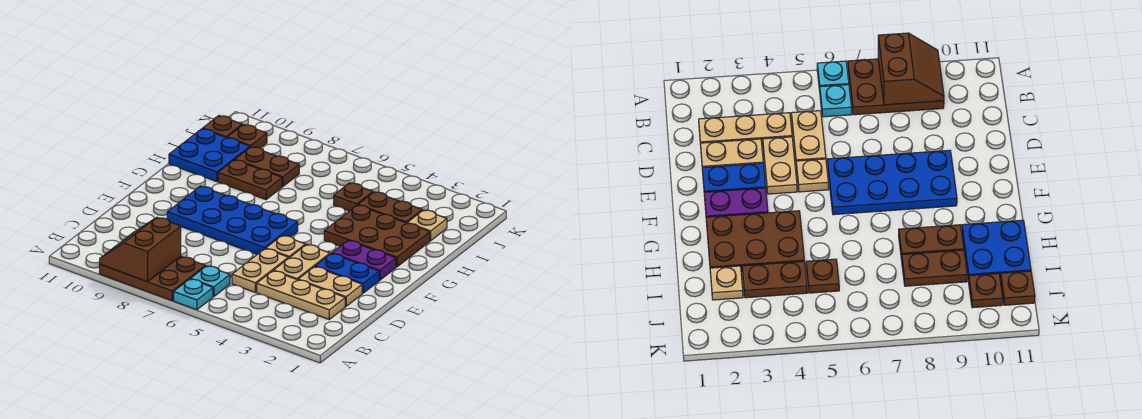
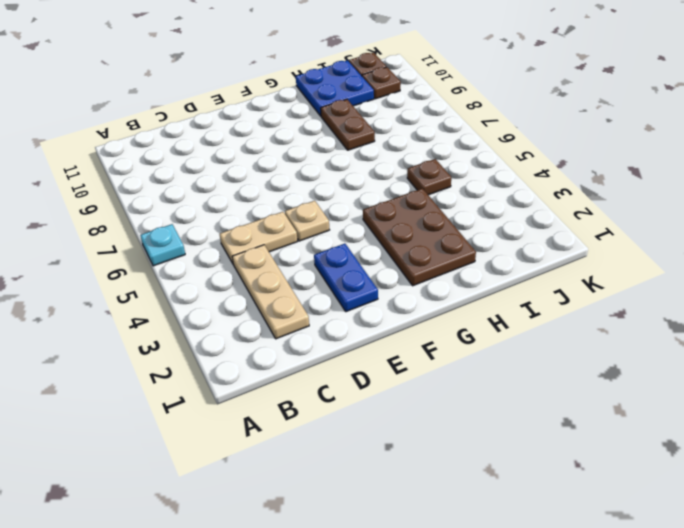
none -> brown 2x3 plate [100,256,205,301]
none -> cyan 1x1 plate [190,266,230,297]
none -> tan 1x2 plate [298,267,362,306]

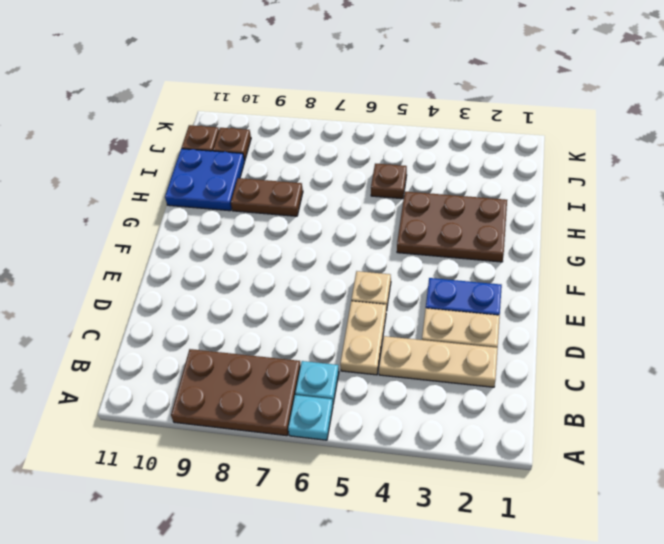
none -> tan 1x2 plate [274,245,330,280]
none -> blue 2x4 plate [167,186,298,254]
none -> purple 1x2 plate [332,240,396,280]

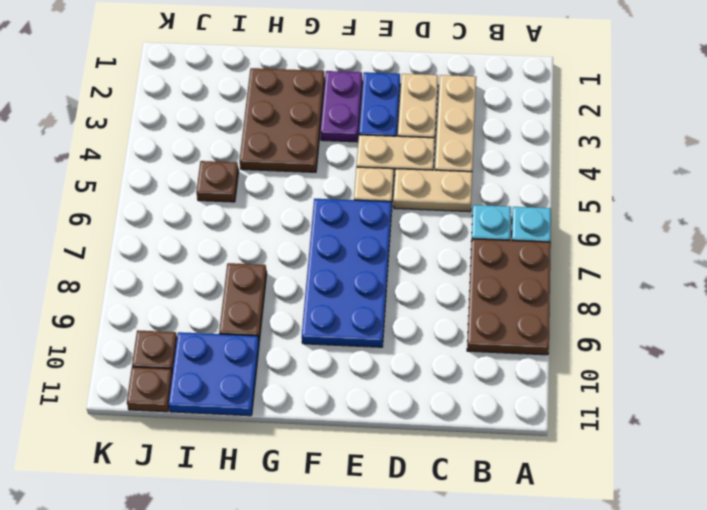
none -> tan 1x1 plate [408,210,447,241]
none -> brown 1x2 plate [358,192,422,223]
none -> brown 1x2 plate [235,147,299,186]

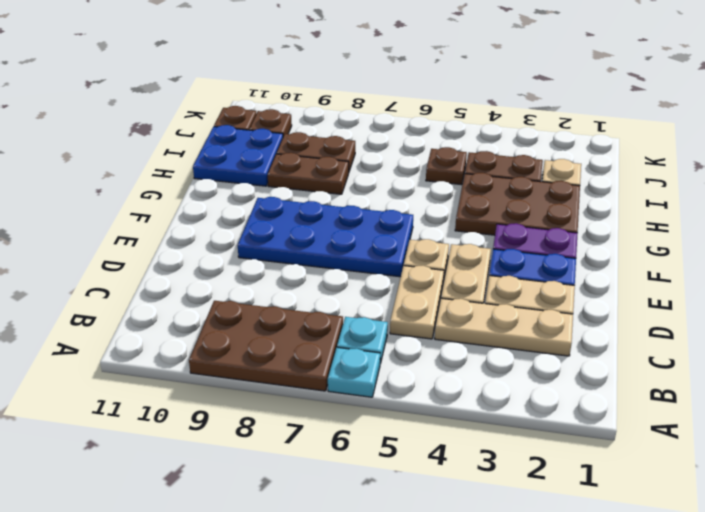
none -> brown 2x2 slope [100,217,181,282]

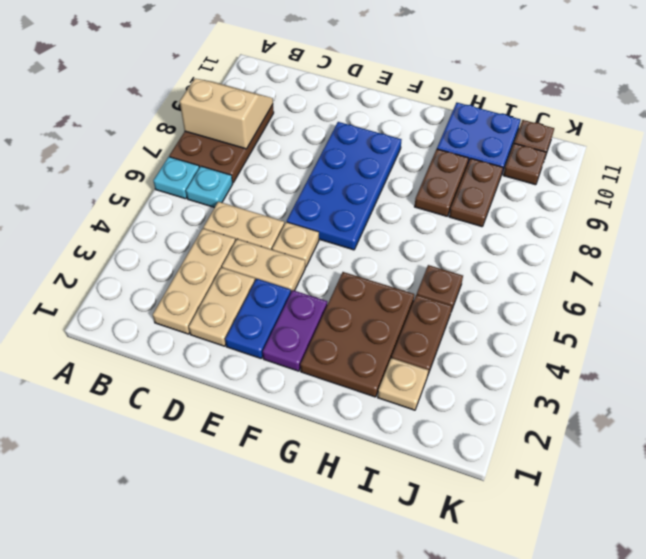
tan 2x2 slope [180,79,273,149] -> brown 2x2 slope [100,217,181,282]

